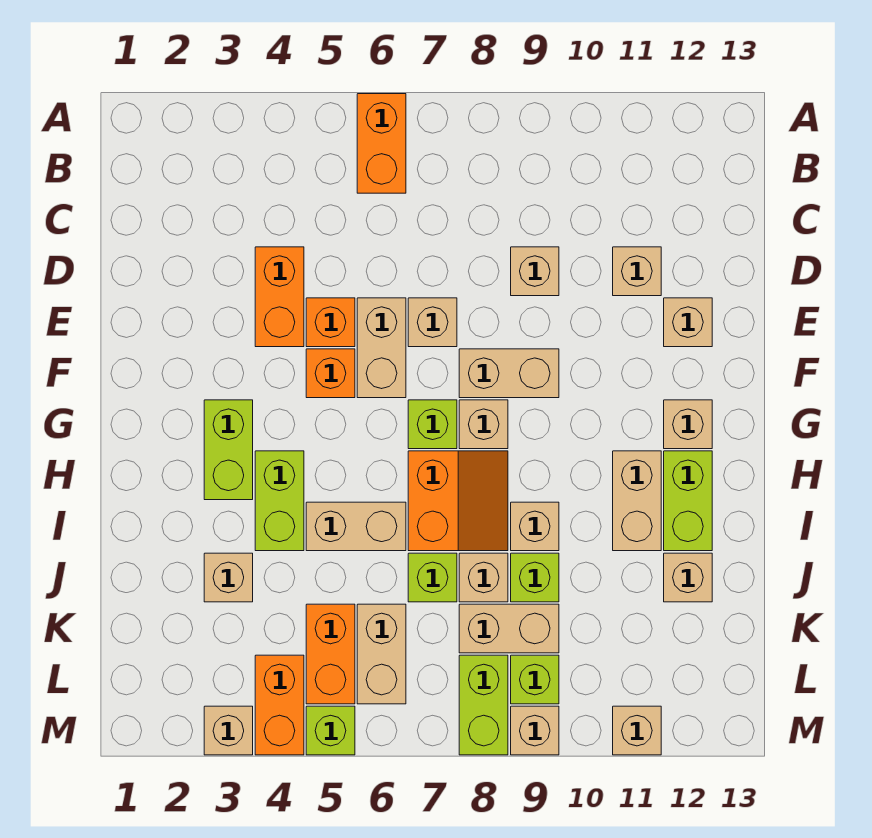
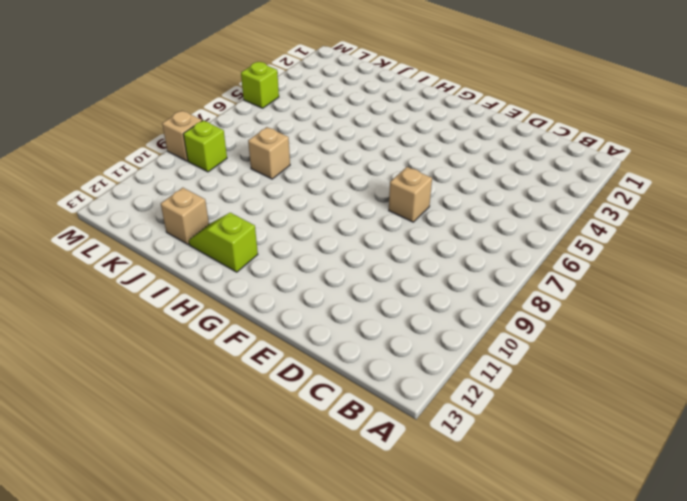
lime 1x2 slope [189,213,258,272] -> lime 1x2 brick [664,451,712,551]
none -> orange 1x2 brick [357,94,406,193]
none -> orange 1x2 brick [255,247,304,347]
none -> tan 1x1 brick [511,247,559,296]
none -> tan 1x1 brick [613,247,661,296]

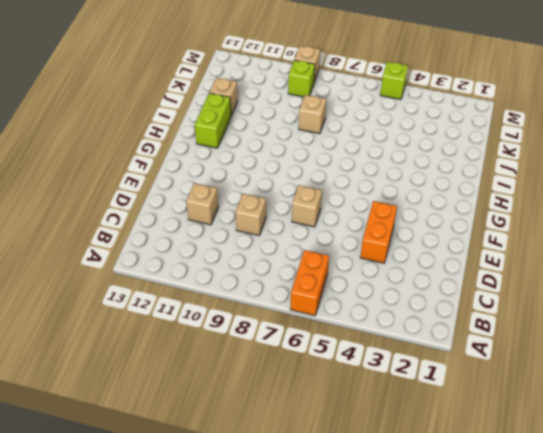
none -> orange 1x1 brick [306,298,355,347]
none -> tan 1x2 brick [357,298,406,398]
none -> tan 1x1 brick [664,298,712,347]
none -> orange 1x1 brick [306,349,355,398]

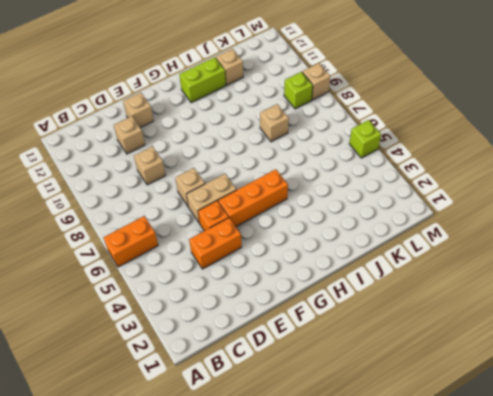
orange 1x3 brick [218,169,288,227] -> orange 1x1 brick [306,349,355,398]
none -> tan 1x2 brick [459,349,559,398]
none -> lime 1x2 brick [204,400,253,500]
none -> lime 1x1 brick [408,400,457,449]
none -> tan 1x1 brick [459,400,508,449]

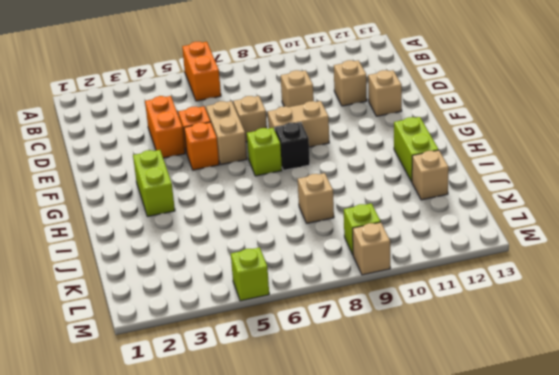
black 1x1 brick [275,122,310,170] -> tan 1x1 brick [459,400,508,449]
none -> tan 1x1 brick [664,400,712,449]
none -> lime 1x2 brick [255,451,304,551]
none -> orange 2x2 slope [408,451,508,551]
none -> tan 1x2 brick [613,451,661,551]

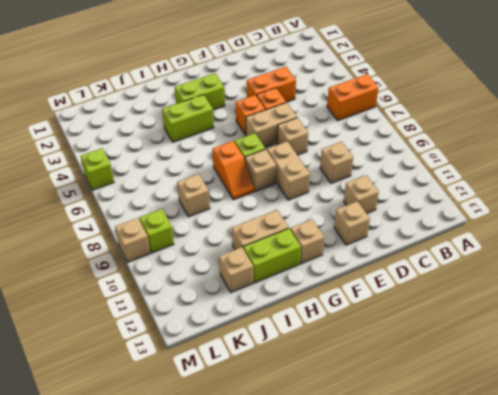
orange 1x2 slope [213,141,254,200] -> orange 2x2 slope [408,451,508,551]
none -> tan 1x2 brick [306,502,406,551]
none -> tan 1x1 brick [511,502,559,551]
none -> tan 1x1 brick [204,553,253,602]
none -> lime 1x1 brick [408,553,457,602]

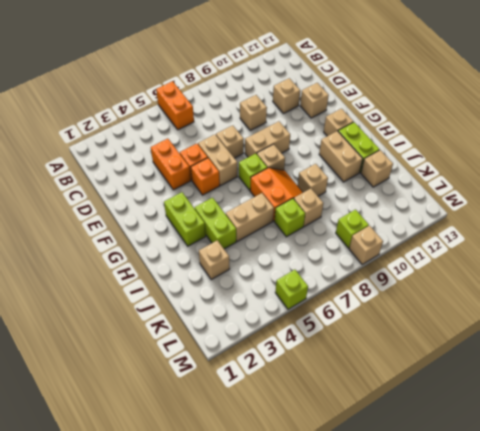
none -> lime 1x1 brick [511,553,559,602]
none -> orange 1x2 brick [306,604,355,704]
none -> tan 1x2 brick [357,604,406,704]
none -> tan 1x2 brick [459,604,559,653]

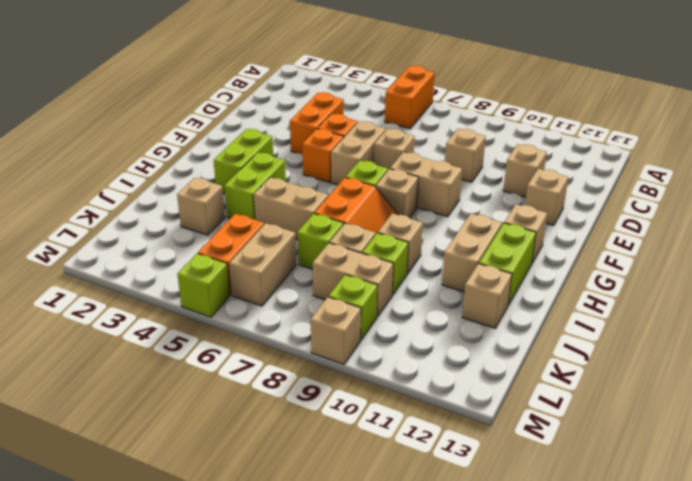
none -> orange 1x2 brick [255,655,304,755]
none -> lime 1x2 brick [459,655,508,755]
none -> tan 1x1 brick [204,706,253,755]
none -> tan 1x1 brick [613,706,661,755]

